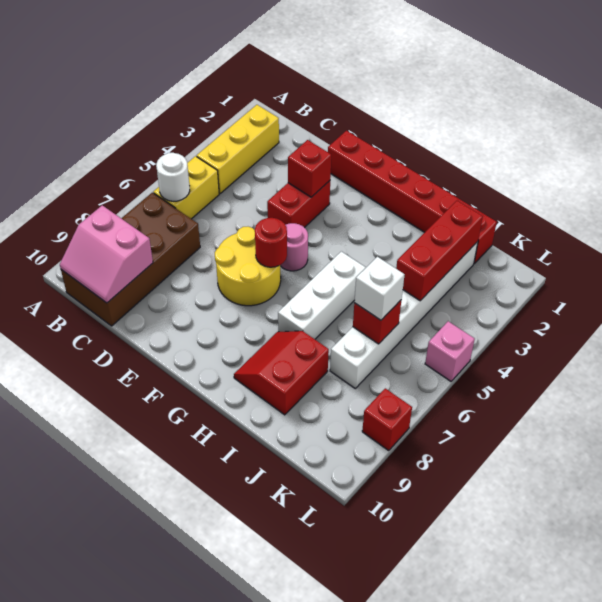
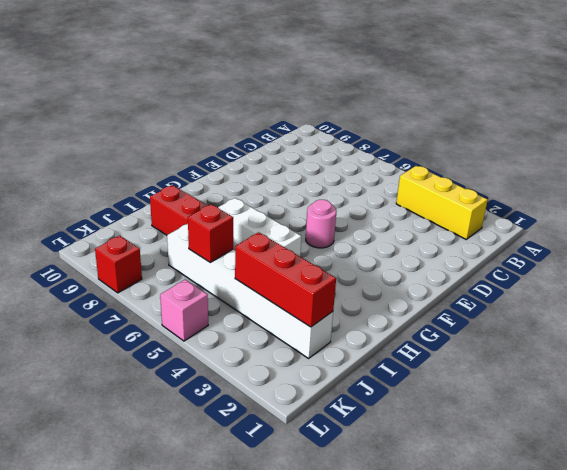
none -> yellow 1x2 brick [153,156,219,219]
none -> brown 2x4 brick [61,193,200,326]
none -> red 1x6 brick [328,131,497,264]

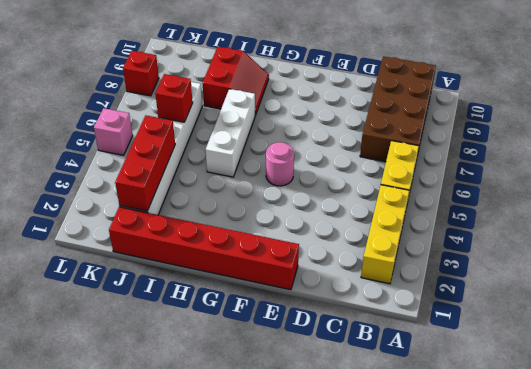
none -> red 1x2 brick [267,181,330,228]
none -> yellow 2x2 round brick [215,227,281,306]
none -> white 1x1 round brick [156,153,190,201]

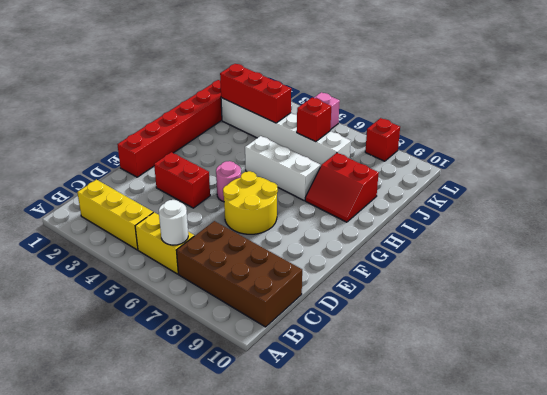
none -> pink 2x2 slope [60,205,153,303]
none -> red 1x1 brick [288,140,331,197]
none -> red 1x1 round brick [255,218,287,267]

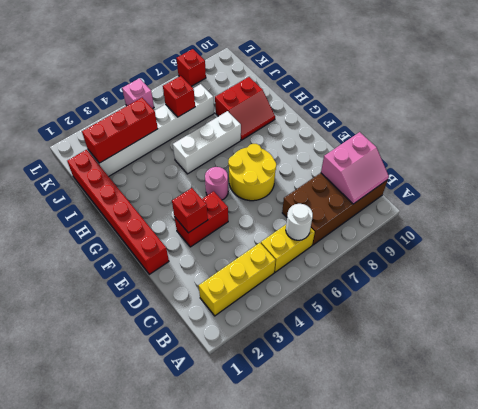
pink 2x2 slope [321,132,389,204] -> pink 2x2 slope turned to [60,205,153,303]
none -> red 1x1 round brick [255,218,287,267]
none -> white 1x1 brick [354,257,405,320]

